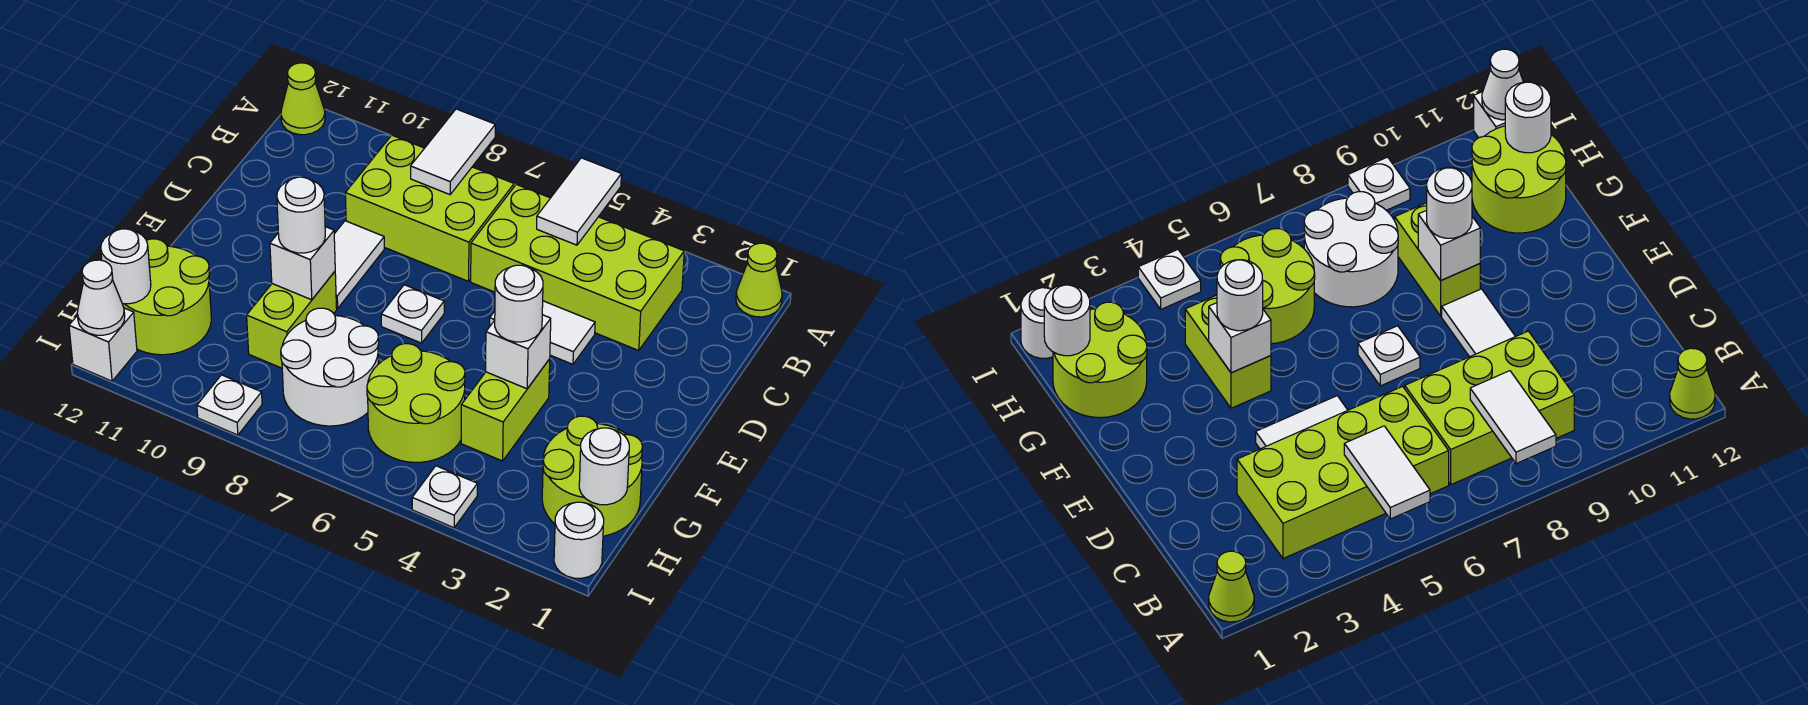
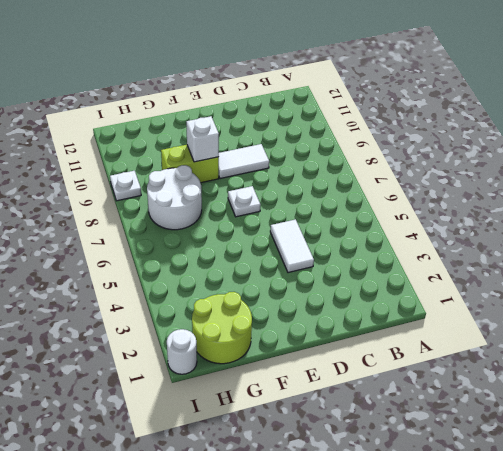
none -> lime 1x1 cone [736,243,782,317]
none -> lime 1x1 cone [281,63,325,135]
none -> lime 2x4 brick [471,184,684,350]

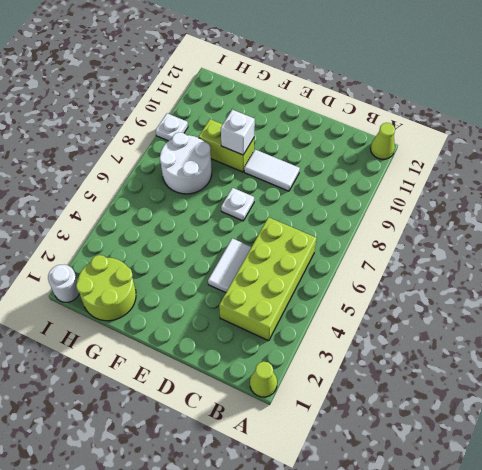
none -> lime 2x3 brick [345,135,514,281]
none -> lime 1x2 brick [461,359,550,461]
none -> lime 2x2 round brick [367,344,465,462]

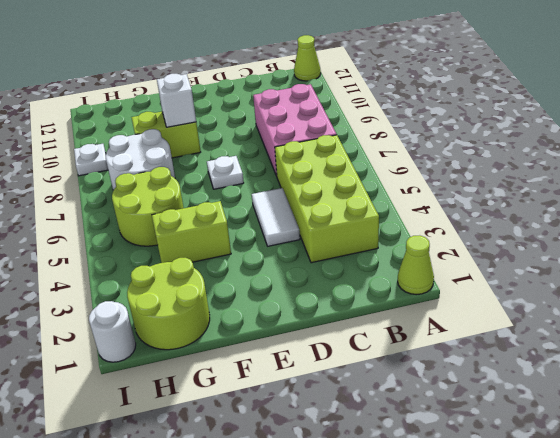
pink 2x3 brick [253,84,337,176] -> lime 2x3 brick [345,135,514,281]
none -> white 1x2 tile [334,221,384,308]
none -> lime 2x2 round brick [123,239,211,355]
none -> white 1x1 plate [412,466,478,528]

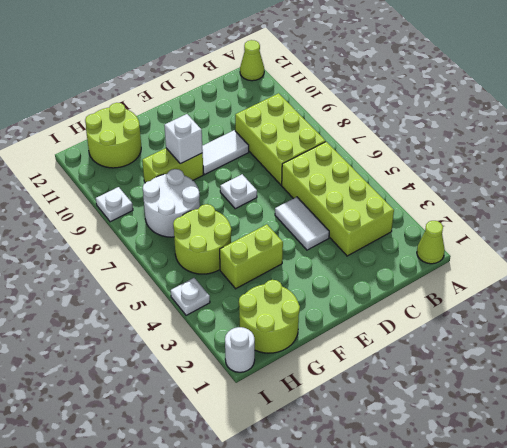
none -> white 1x1 brick [69,308,137,381]
none -> white 1x2 tile [537,158,621,245]
none -> white 1x2 tile [410,109,495,195]

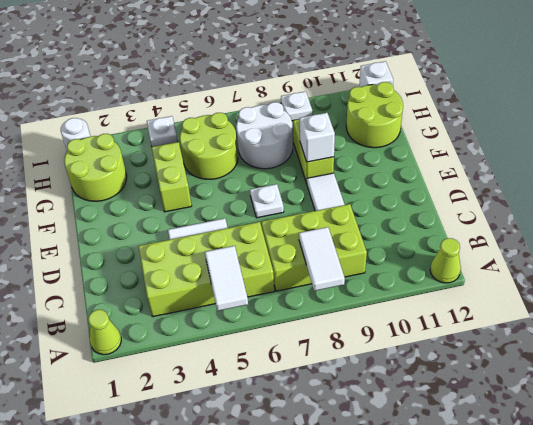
none -> white 1x1 brick [486,315,551,389]
none -> white 1x1 round brick [579,428,629,505]
none -> white 1x1 round brick [101,229,151,304]

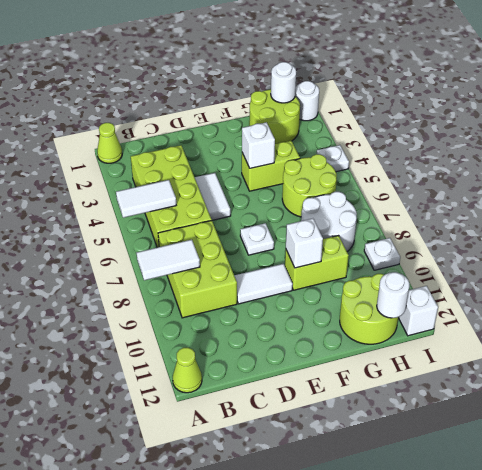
none -> white 1x1 cone [77,260,125,335]
none -> white 1x1 round brick [495,265,543,342]
none -> white 1x1 round brick [277,177,325,253]

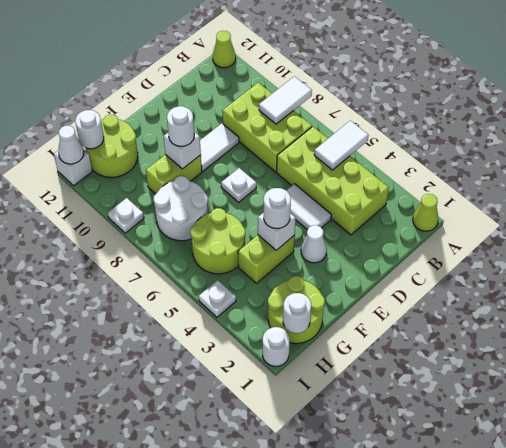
white 1x1 cone [301,225,327,263] -> none

